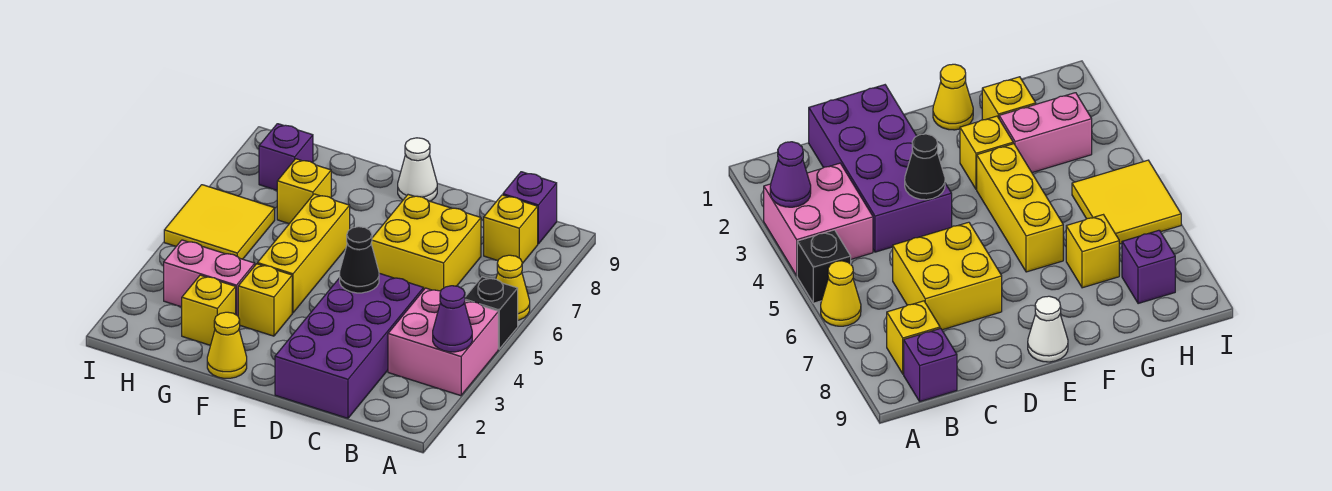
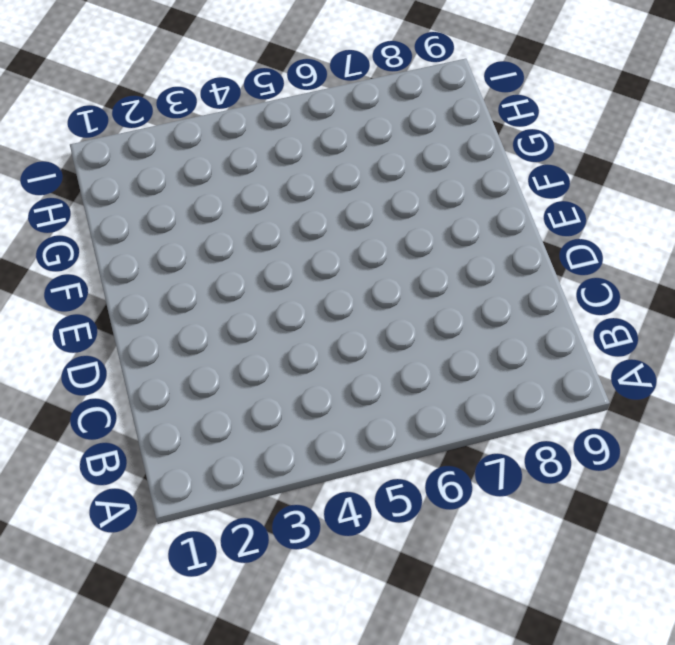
none -> pink 2x2 brick [388,288,498,396]
none -> black 1x1 brick [465,277,518,349]
none -> yellow 1x1 cone [496,255,530,320]

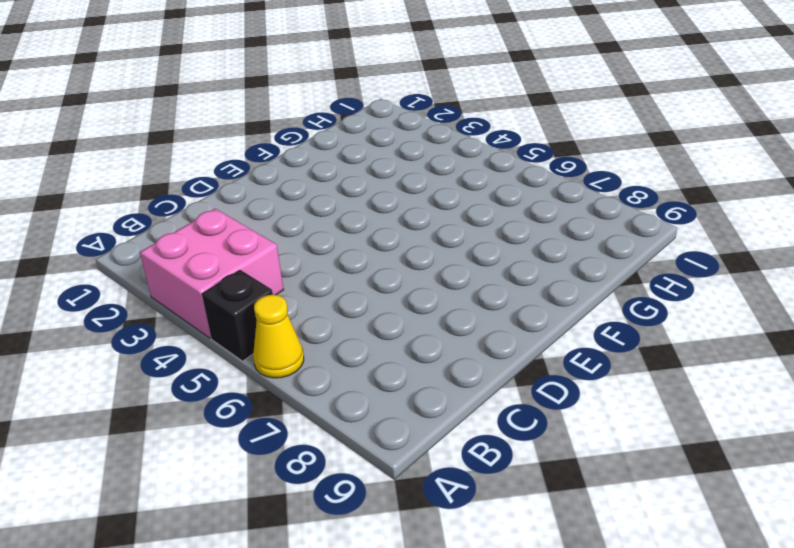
none -> yellow 1x1 brick [484,195,538,264]
none -> purple 1x1 brick [503,172,557,244]
none -> purple 2x4 brick [275,273,424,418]

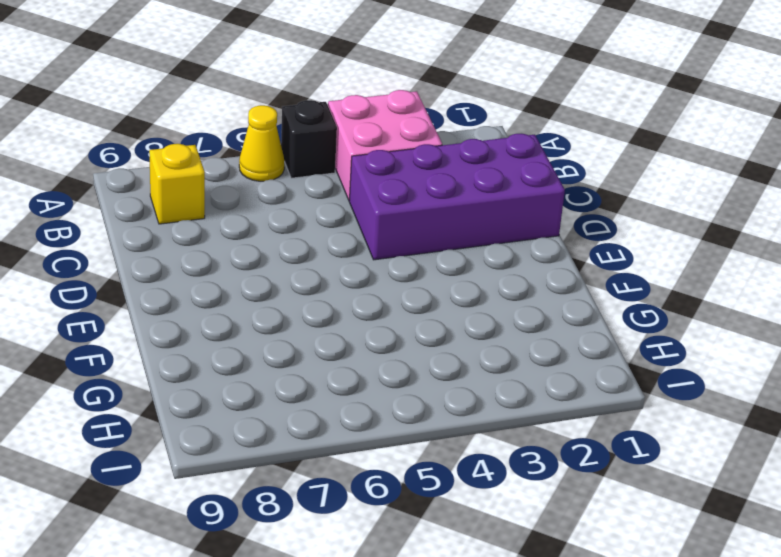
none -> purple 1x1 brick [503,172,557,244]
none -> yellow 2x2 brick [371,195,481,291]
none -> white 1x1 cone [398,138,437,201]

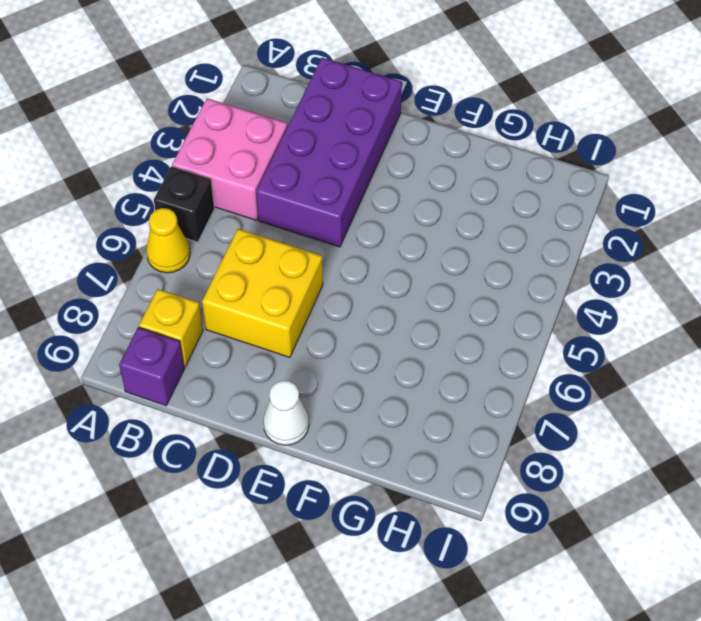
none -> yellow 1x1 cone [207,312,247,378]
none -> yellow 1x1 brick [238,264,292,336]
none -> yellow 1x3 brick [258,194,350,313]

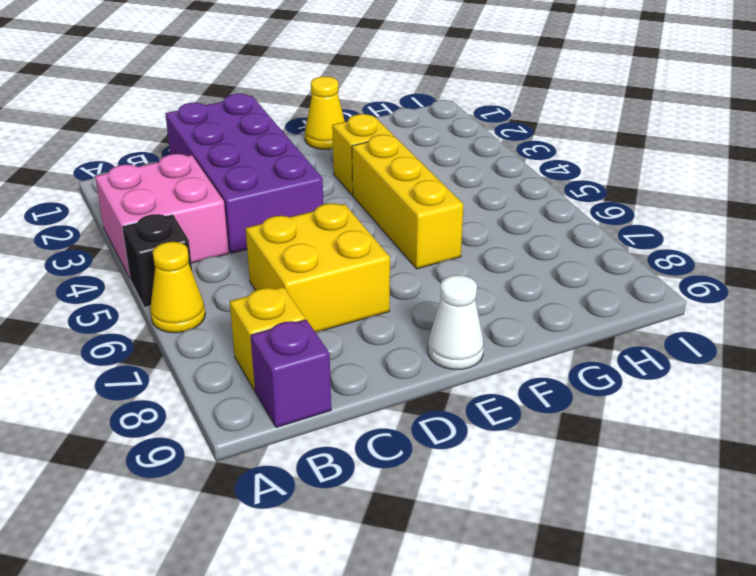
none -> yellow 1x1 brick [182,275,236,345]
none -> pink 1x2 brick [164,240,255,316]
none -> yellow 1x1 brick [277,159,331,224]

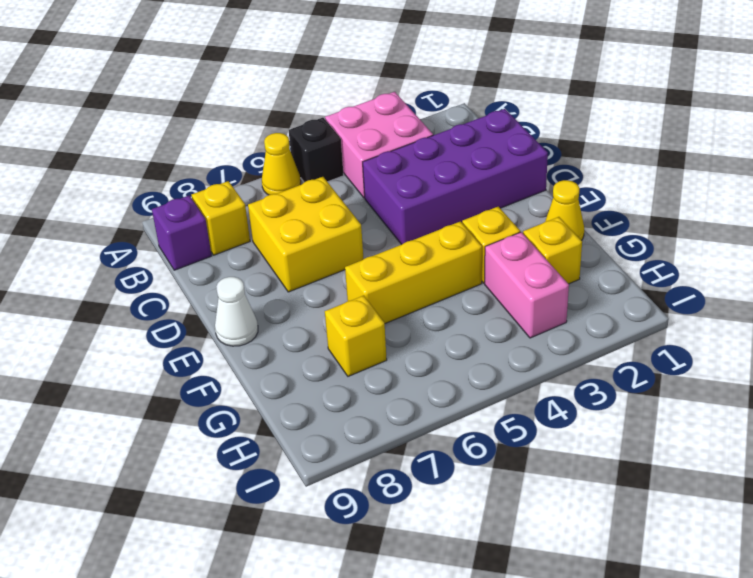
none -> yellow 2x2 tile [164,185,275,259]
none -> purple 1x1 brick [259,124,313,190]
none -> purple 1x1 cone [433,286,472,352]

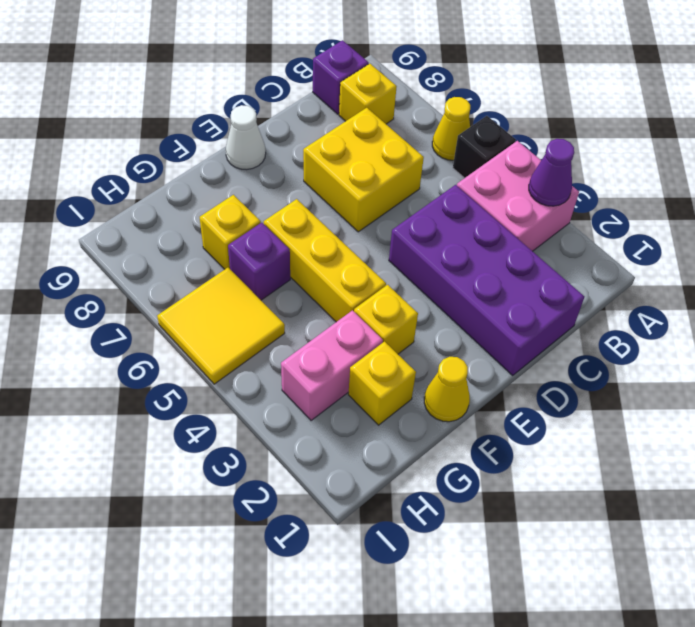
purple 1x1 brick [228,223,290,300] -> purple 1x1 brick moved to [259,124,313,190]
none -> black 1x1 cone [340,227,379,293]

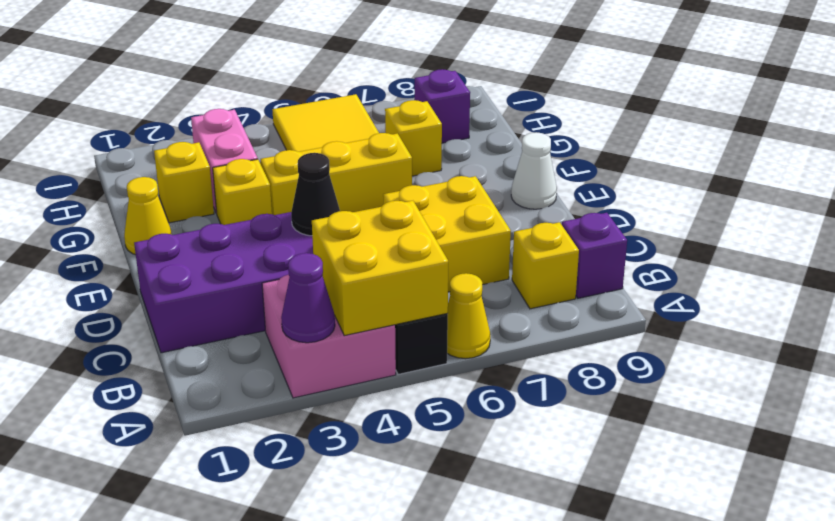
yellow 2x2 brick [312,201,448,336] -> none

